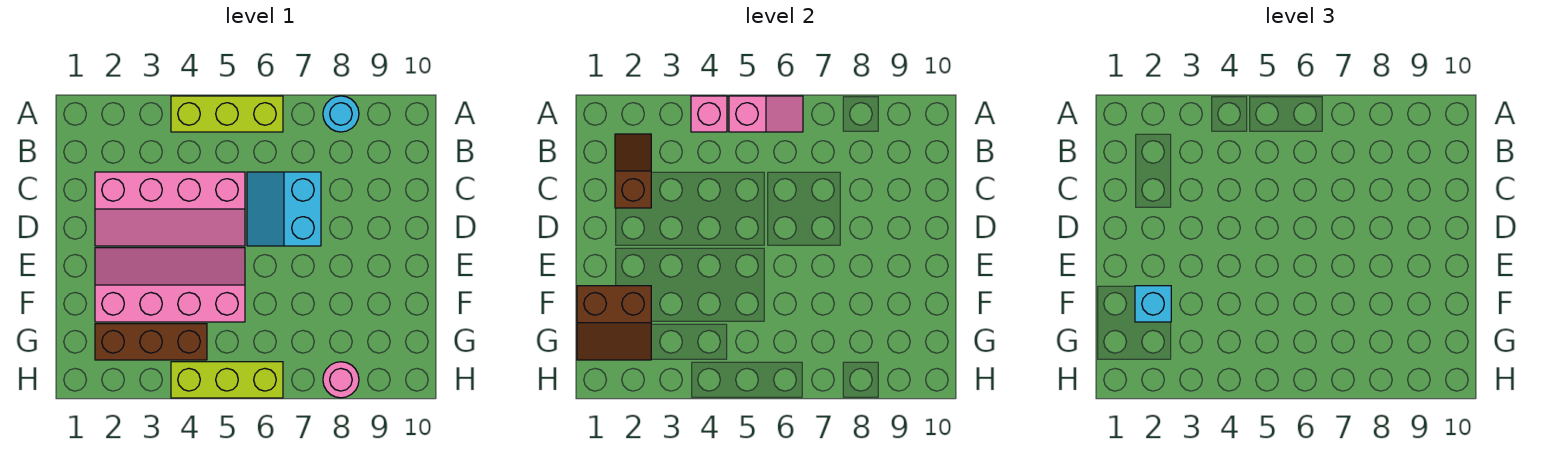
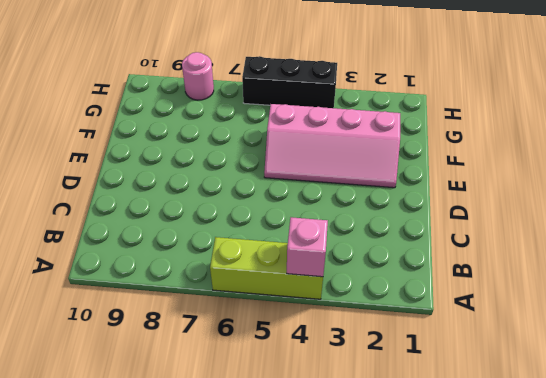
black 1x3 brick [242,56,337,108] -> lime 1x3 brick [171,362,283,398]
none -> cyan 1x1 round brick [323,96,359,132]
none -> pink 2x4 slope [95,172,245,246]
none -> cyan 2x2 slope [247,172,321,246]

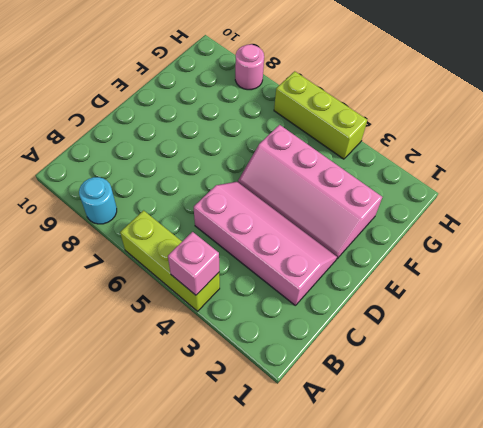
none -> cyan 2x2 slope [247,172,321,246]
none -> brown 1x3 brick [95,324,207,360]
none -> pink 1x2 slope [729,96,803,132]

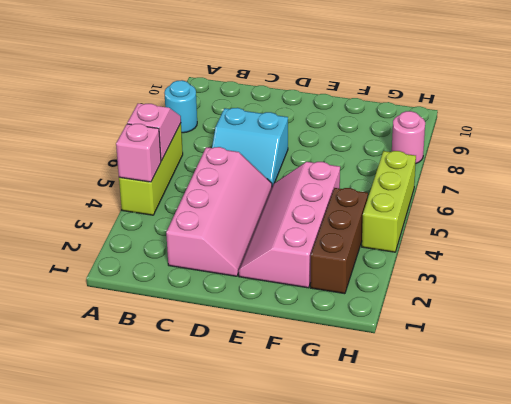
none -> brown 1x2 slope [615,134,651,208]
none -> brown 2x2 slope [577,286,651,360]
none -> cyan 1x1 brick [1135,286,1171,322]

